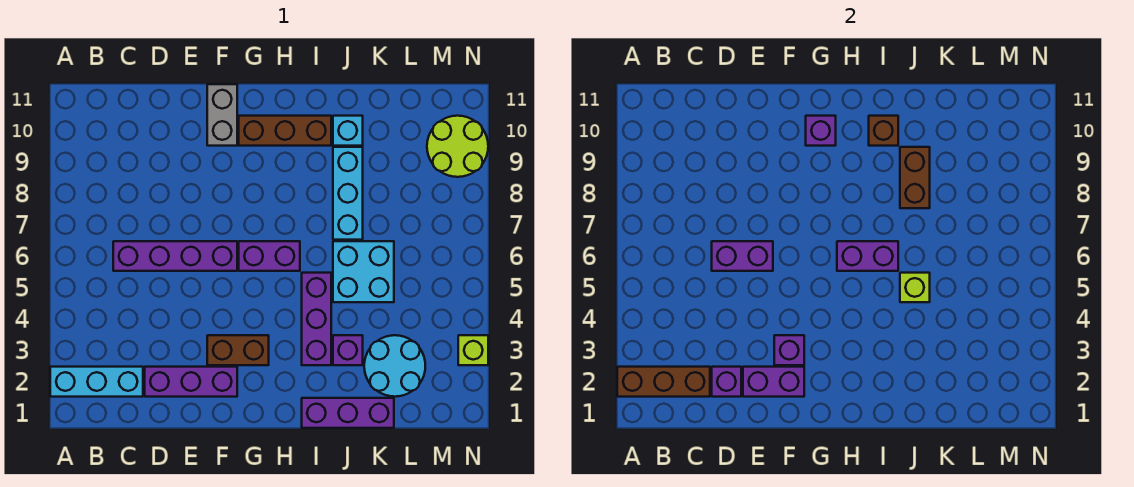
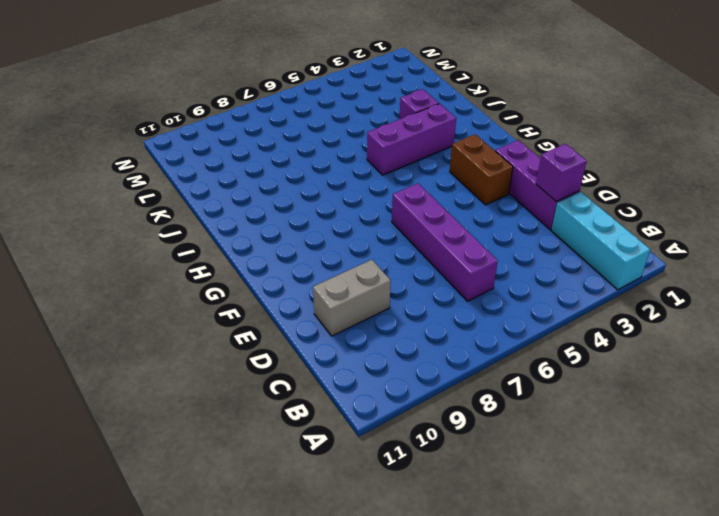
grey 1x2 brick [313,260,391,336] -> grey 1x2 brick moved to [207,84,237,146]
none -> purple 1x2 brick [239,241,300,271]
none -> brown 1x3 brick [239,116,331,146]
none -> purple 1x3 brick [302,398,394,428]

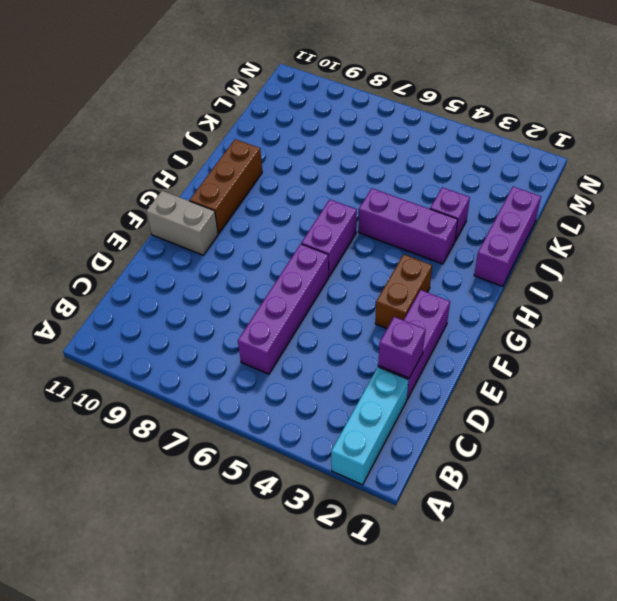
none -> cyan 2x2 brick [333,241,394,302]
none -> cyan 1x3 brick [333,147,363,240]
none -> cyan 1x1 brick [333,116,363,146]

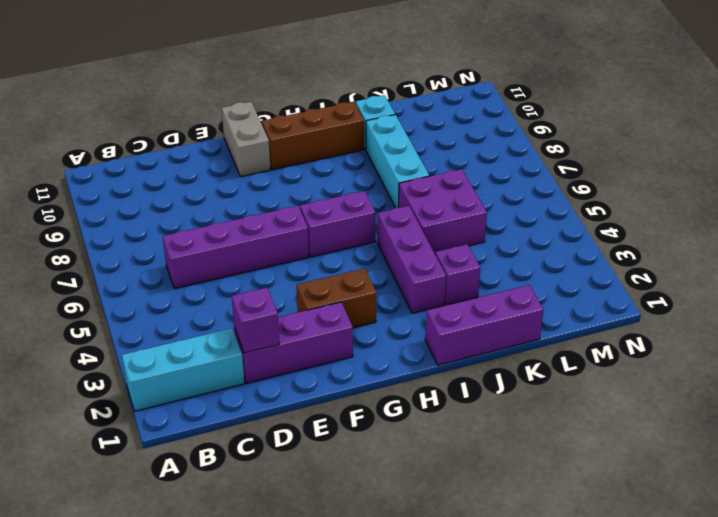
purple 2x2 brick [398,169,487,253] -> cyan 2x2 brick [333,241,394,302]
none -> cyan 2x2 round brick [364,335,425,397]
none -> lime 2x2 round brick [427,116,488,177]
none -> lime 1x1 brick [458,335,488,365]

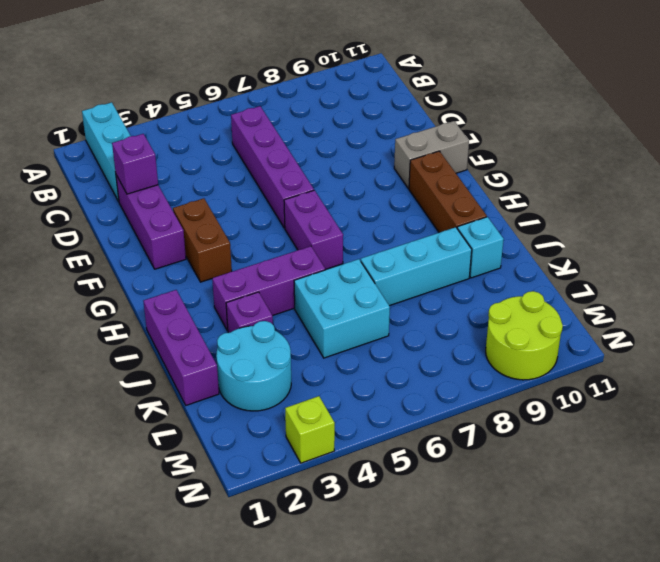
none -> brown 1x3 brick [617,367,710,397]
none -> purple 1x2 brick [712,241,773,271]
none -> purple 1x2 brick [743,367,804,397]

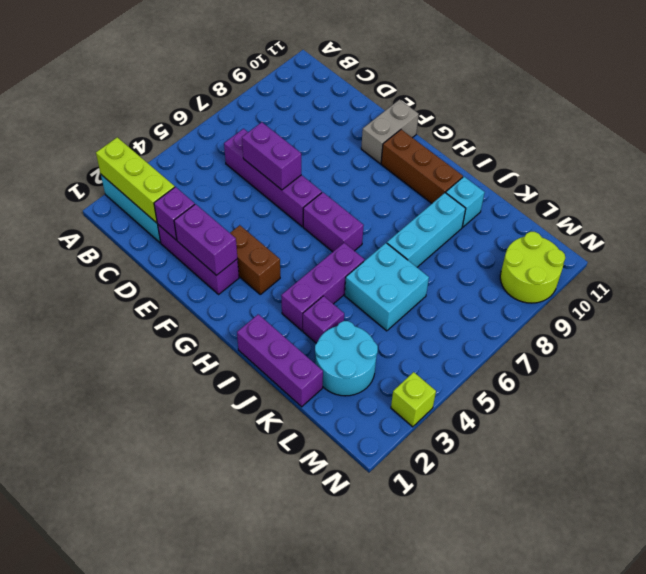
lime 1x3 brick [96,137,175,223] -> brown 1x3 brick [617,367,710,397]
none -> purple 1x1 brick [774,335,804,365]
none -> purple 1x1 brick [806,116,836,146]
none -> purple 1x2 brick [837,241,898,271]

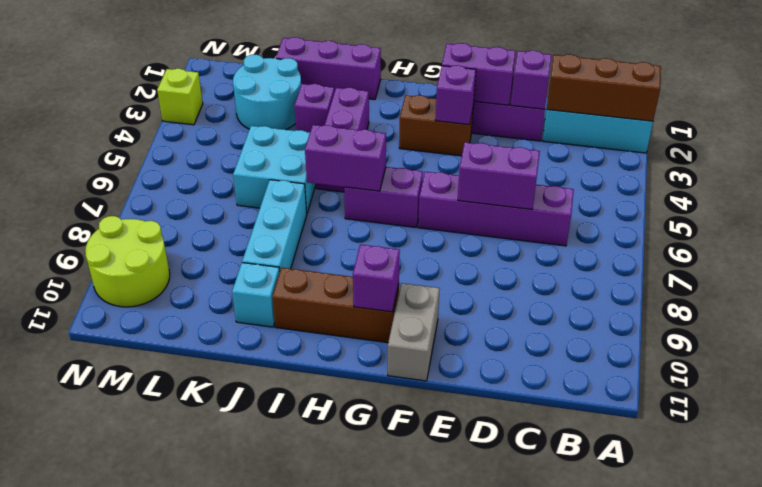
none -> brown 1x1 brick [869,116,898,146]
none -> lime 1x1 brick [900,273,930,302]
none -> brown 1x2 brick [900,147,930,208]

